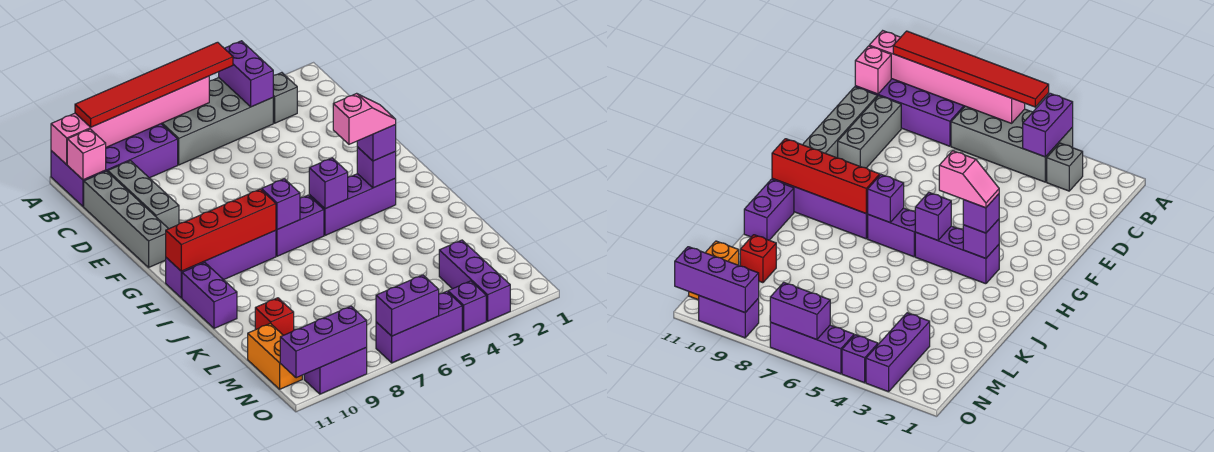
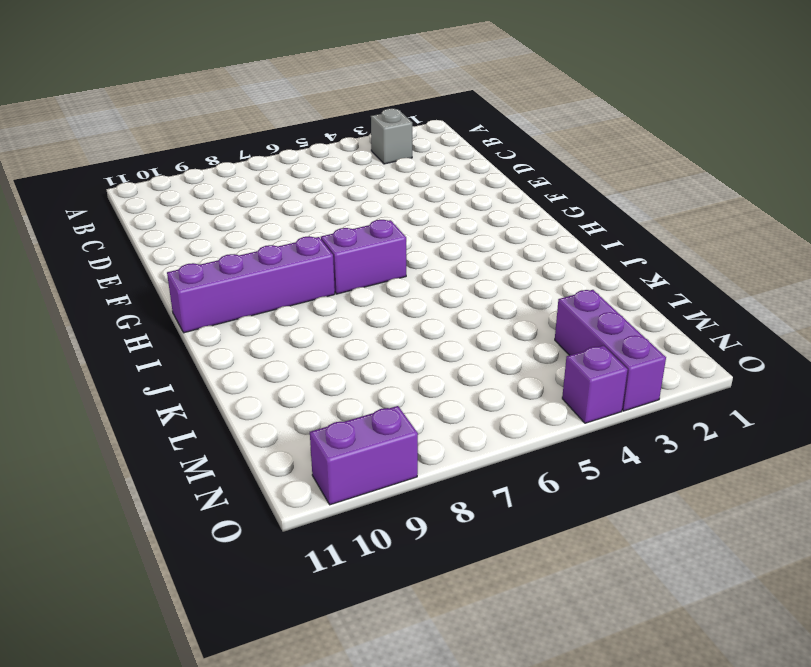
none -> grey 2x4 brick [161,78,273,165]
none -> purple 2x4 brick [51,124,178,207]
none -> grey 1x3 brick [108,161,179,229]

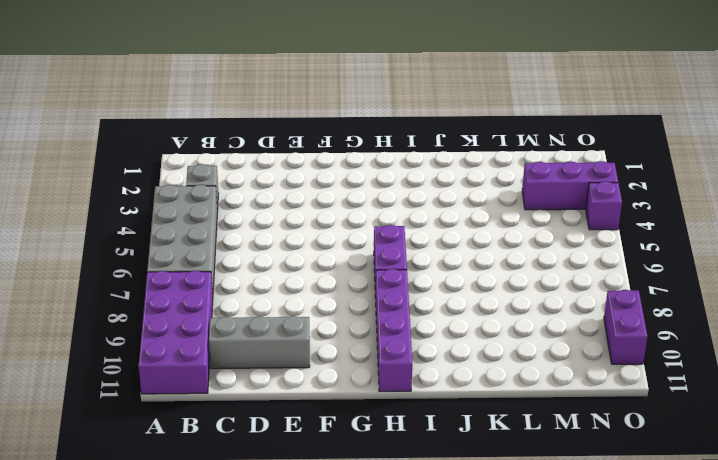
none -> grey 1x4 brick [84,171,168,267]
none -> purple 1x3 brick [309,174,396,235]
none -> purple 1x2 brick [182,263,237,328]

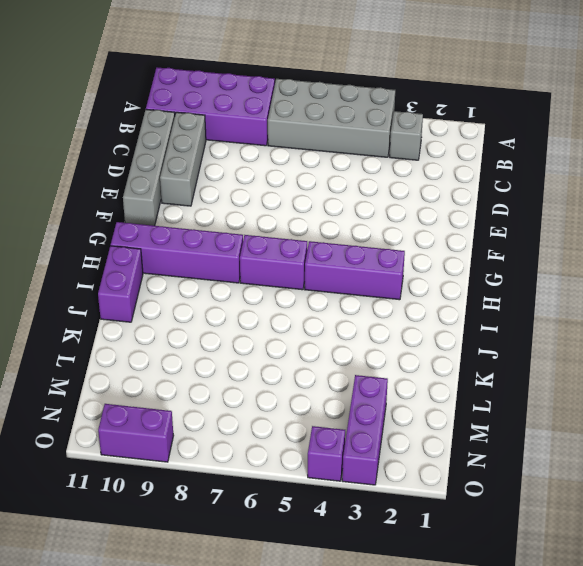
none -> red 1x1 brick [255,298,294,335]
none -> orange 1x2 brick [248,323,302,389]
none -> purple 1x3 brick [376,291,462,363]

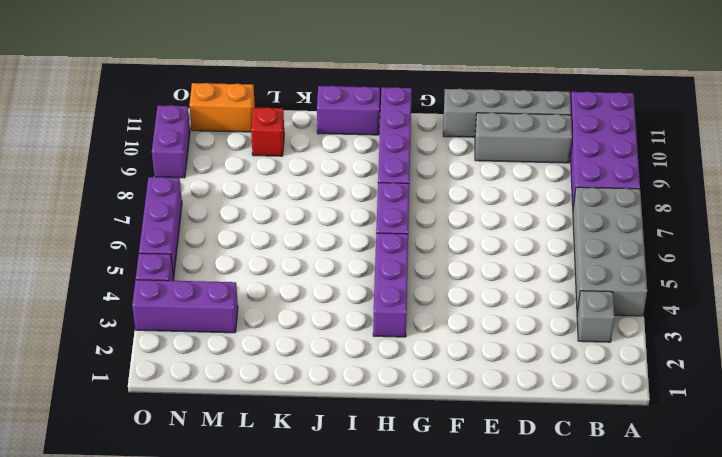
none -> purple 1x2 brick [219,41,273,107]
none -> pink 1x6 brick [51,76,209,165]
none -> pink 1x1 brick [67,129,106,180]

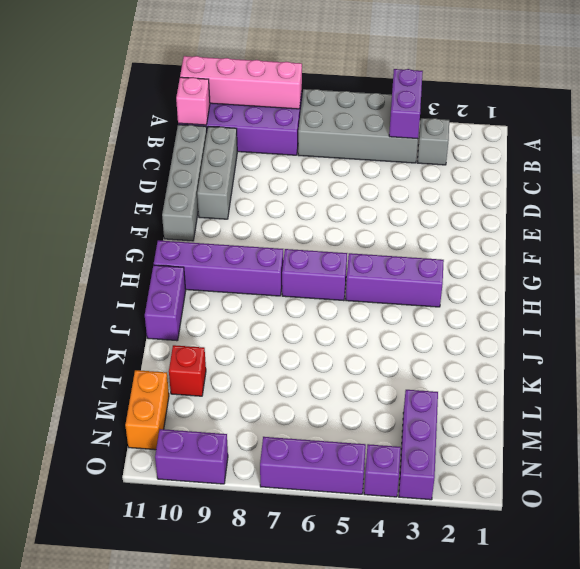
pink 1x4 brick [180,56,302,109] -> pink 1x6 brick [51,76,209,165]
none -> purple 1x1 brick [357,147,396,188]
none -> purple 1x1 brick [309,158,348,209]
none -> purple 1x1 brick [262,179,300,230]

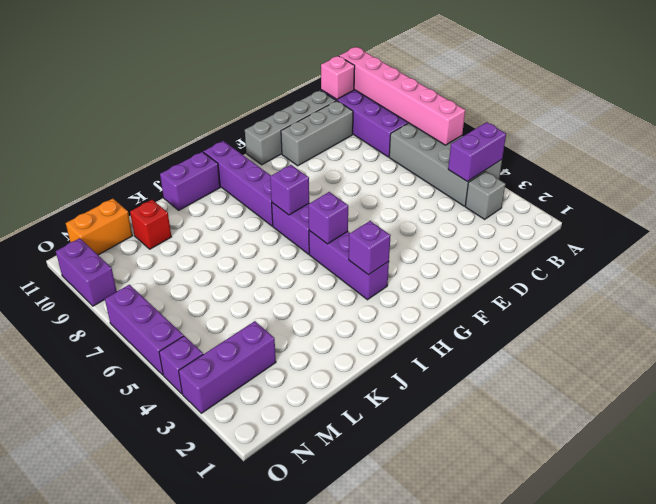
none -> red 1x4 brick [166,189,276,271]
none -> purple 1x2 brick [376,275,439,336]
none -> purple 1x3 brick [280,306,367,378]

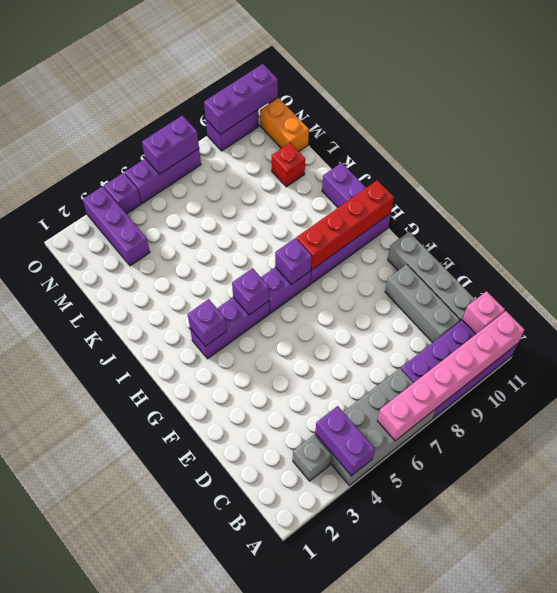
none -> red 1x6 tile [75,42,233,127]
none -> purple 1x1 brick [357,125,396,161]
none -> pink 1x2 slope [333,93,396,144]

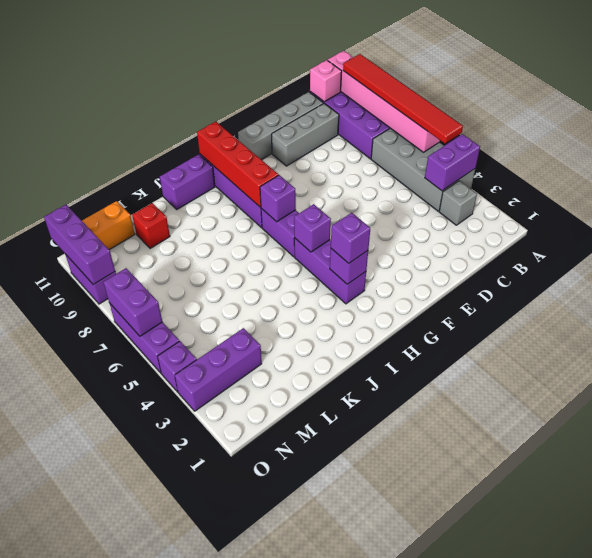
none -> pink 1x2 slope [333,93,396,144]

